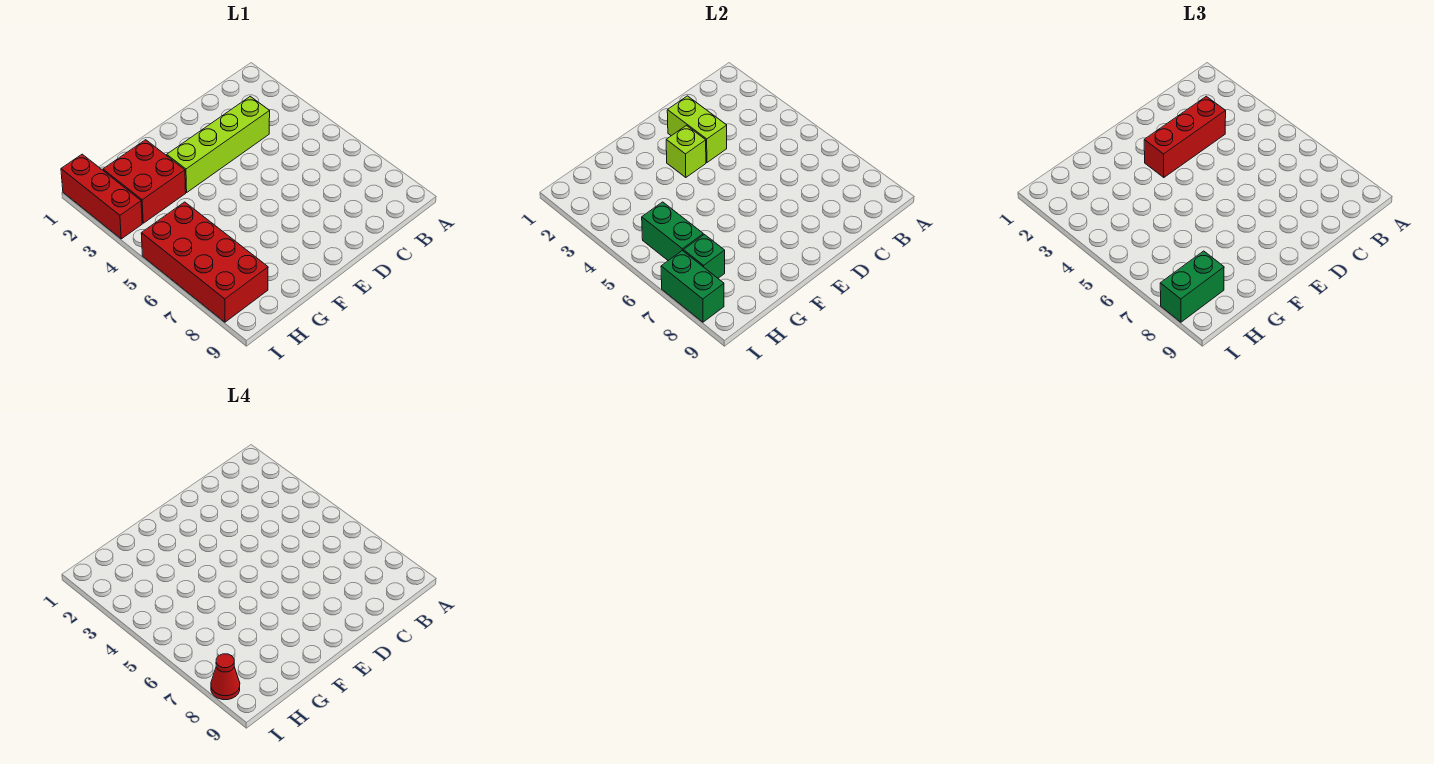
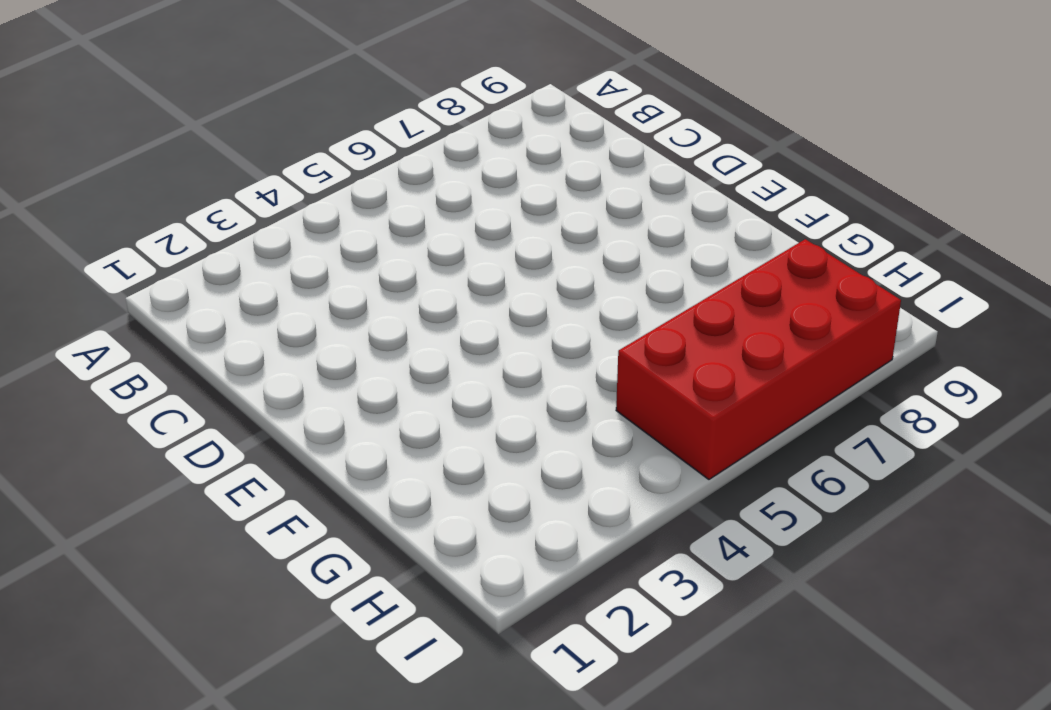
none -> lime 1x4 brick [167,96,270,193]
none -> red 2x2 brick [103,140,186,223]
none -> red 1x3 brick [61,154,142,239]

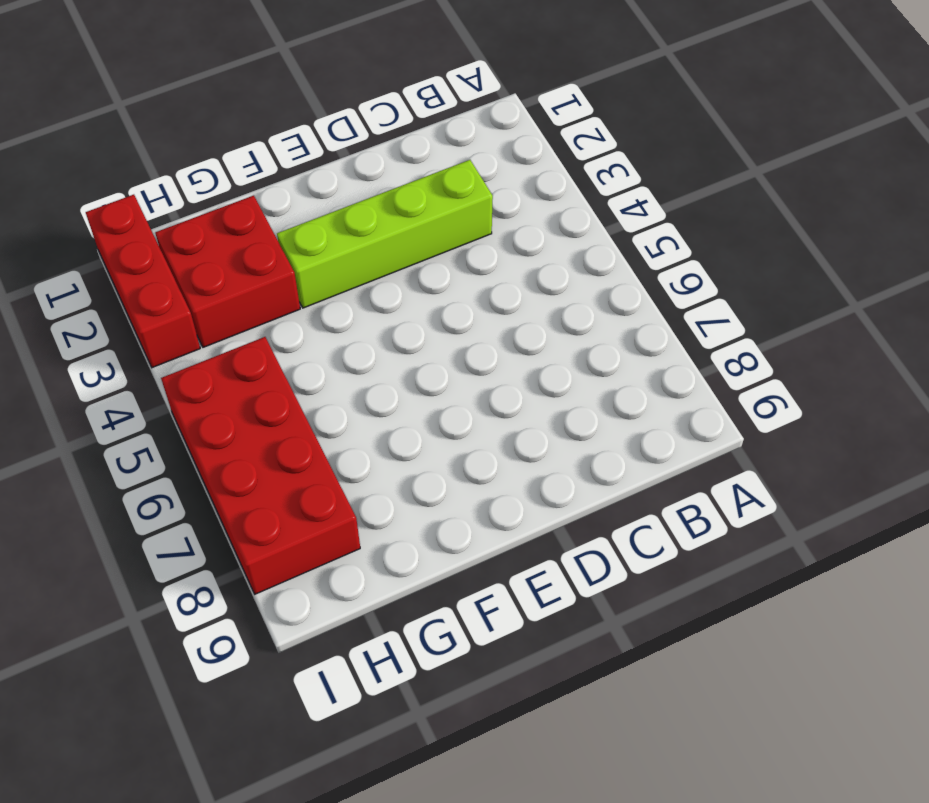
none -> lime 1x2 brick [667,96,727,163]
none -> lime 1x1 brick [666,126,706,178]
none -> green 1x2 brick [642,202,703,261]

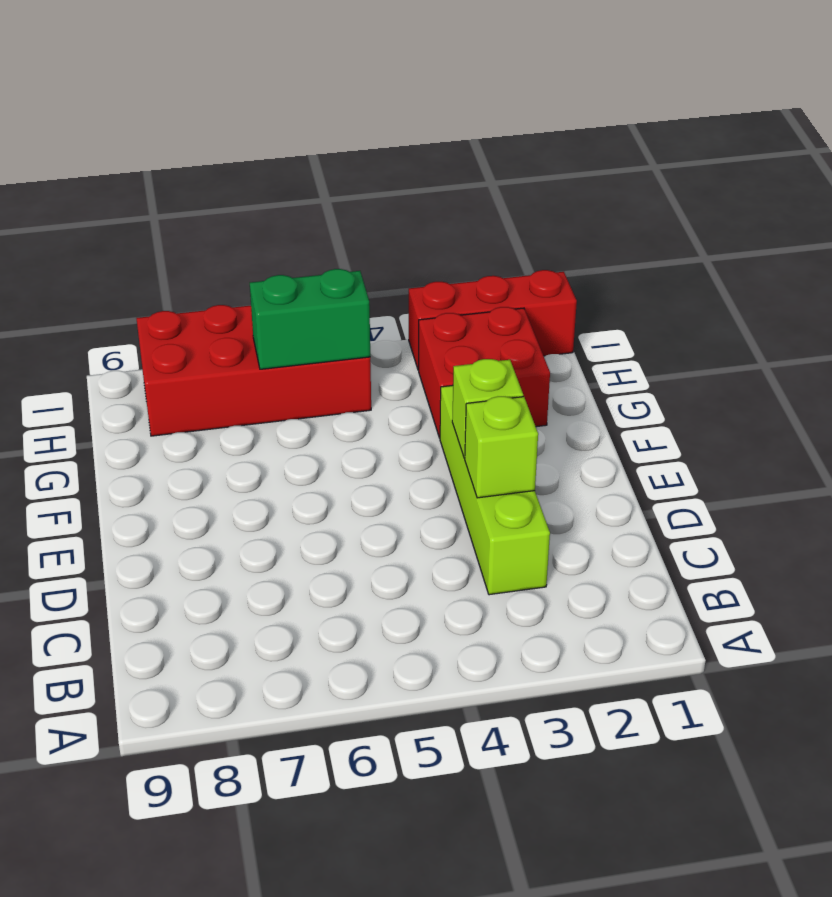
lime 1x1 brick [465,396,538,498] -> lime 1x2 brick [667,96,727,163]
none -> green 1x1 brick [683,235,725,278]
none -> green 1x2 brick [661,251,724,322]
none -> red 1x3 brick [1144,96,1226,178]

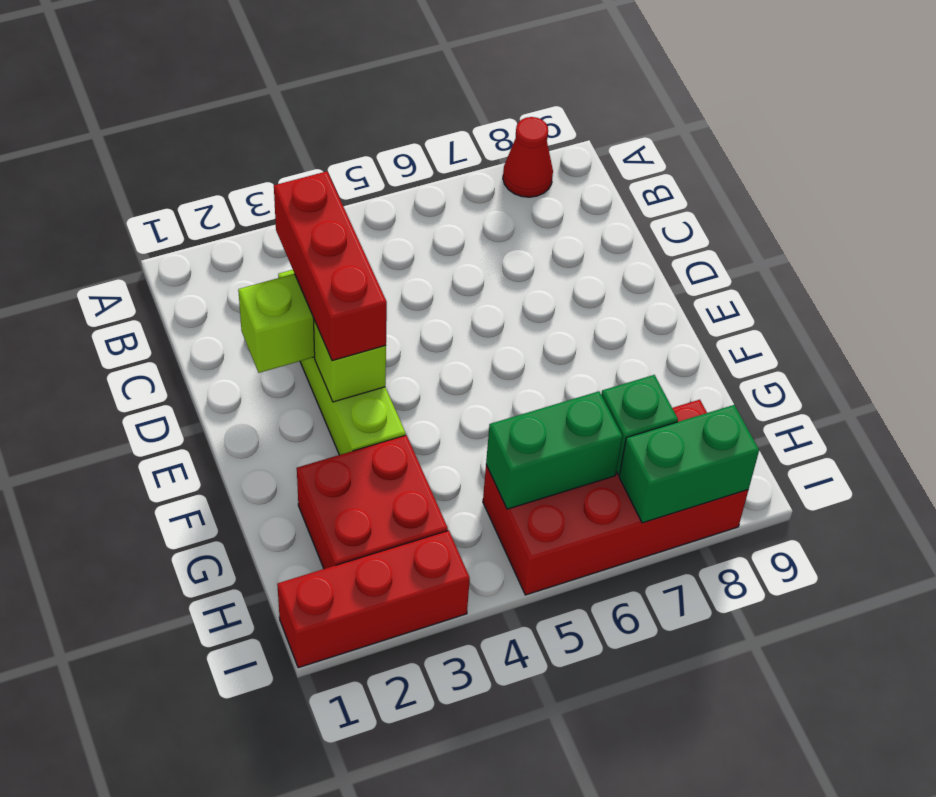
red 1x1 cone [503,117,553,197] -> red 1x1 cone moved to [211,654,240,700]
none -> green 1x2 brick [1160,251,1224,322]

